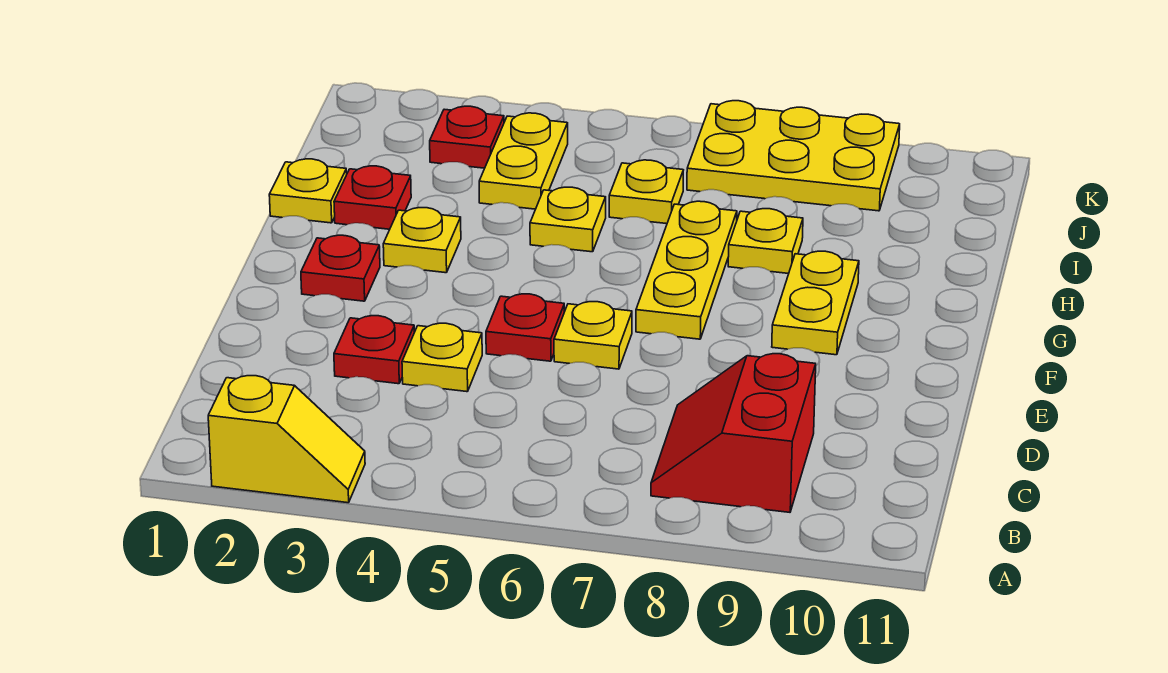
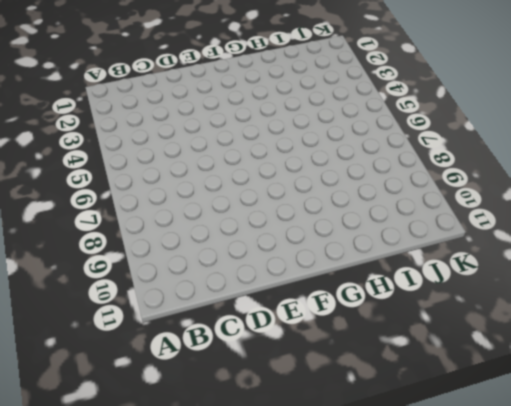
none -> yellow 1x2 slope [208,376,365,503]
none -> red 2x2 slope [651,354,816,512]
none -> red 1x1 plate [334,316,414,384]

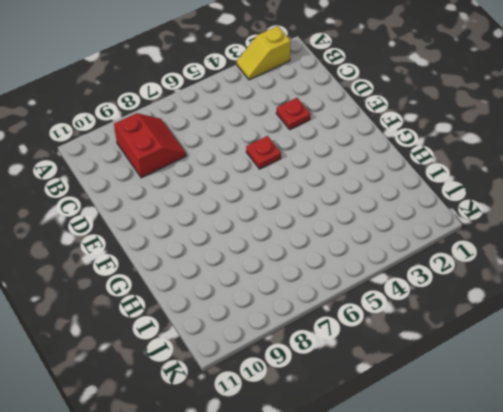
none -> yellow 1x1 plate [402,323,482,392]
none -> yellow 1x1 plate [554,302,632,369]
none -> red 1x1 plate [301,235,380,301]

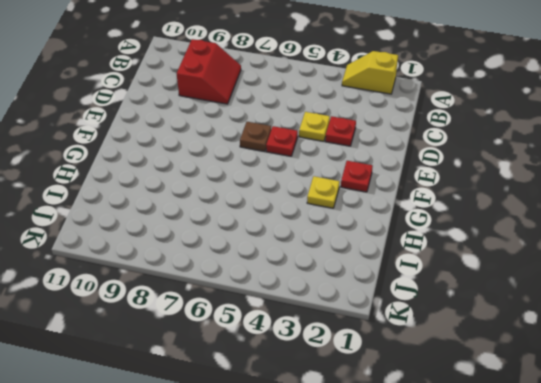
brown 1x1 plate [240,122,271,151] -> yellow 1x1 plate [554,302,632,369]
none -> yellow 1x3 plate [636,201,737,339]
none -> yellow 1x2 plate [772,251,859,355]
none -> yellow 1x1 plate [269,159,347,223]

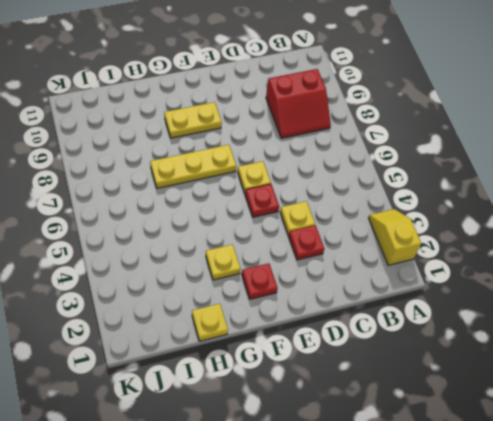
none -> red 1x1 plate [334,166,411,229]
none -> yellow 1x1 plate [530,187,606,252]
none -> yellow 1x1 plate [728,209,803,274]

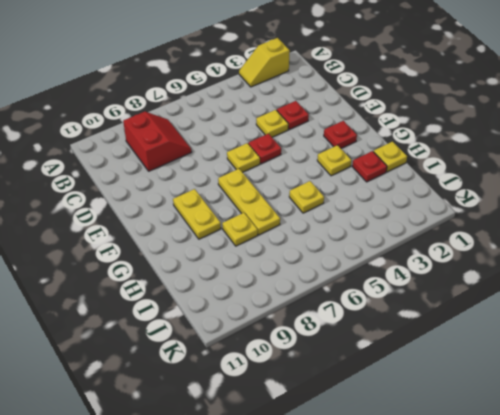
none -> yellow 1x2 plate [479,113,568,209]
none -> yellow 1x1 plate [609,160,683,224]
none -> red 1x1 plate [430,106,504,168]

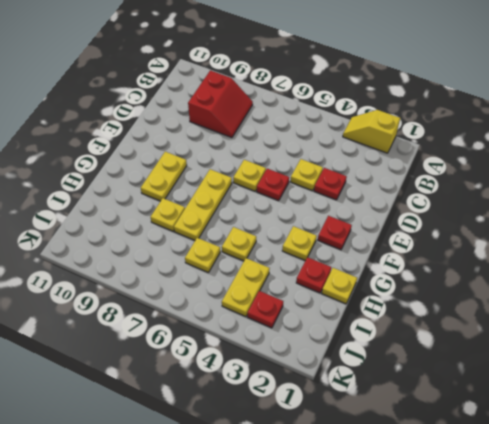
none -> yellow 2x3 plate [687,101,900,211]

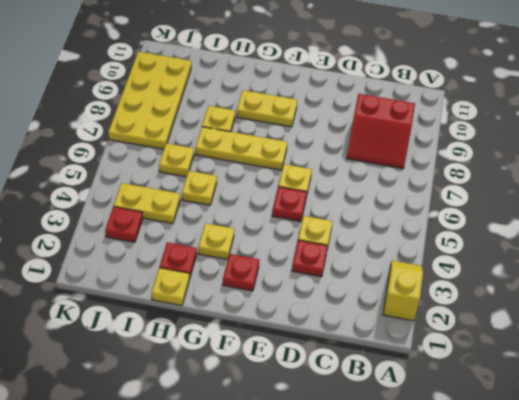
yellow 2x4 plate [108,52,191,149] -> yellow 2x3 plate [687,101,900,211]

